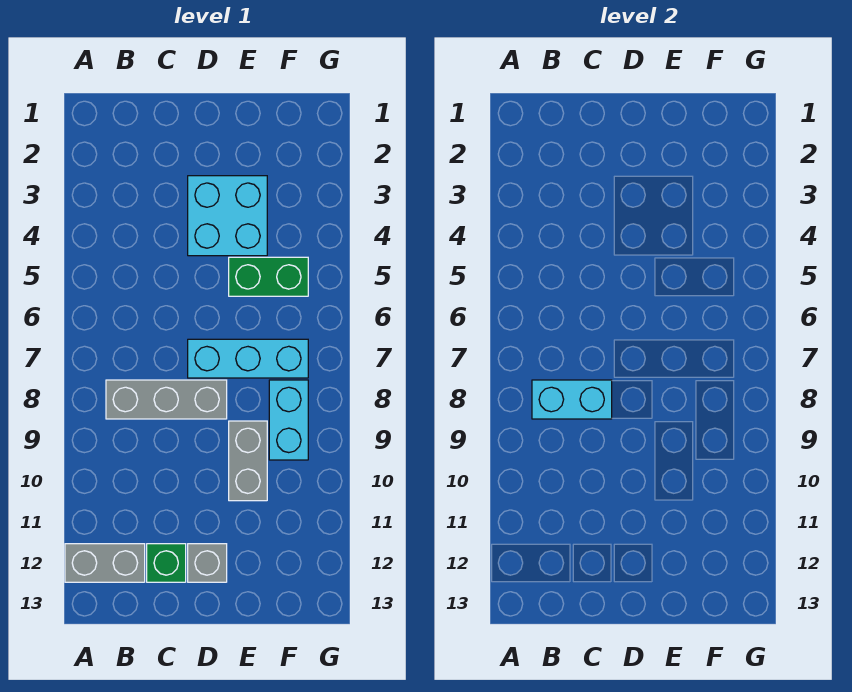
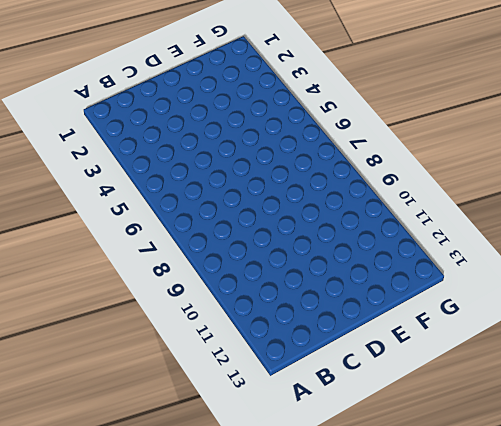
none -> grey 1x2 brick [65,544,145,582]
none -> grey 1x3 brick [106,380,227,419]

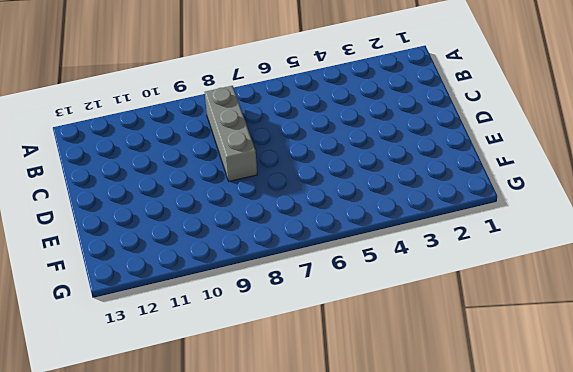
none -> grey 1x2 brick [65,544,145,582]
none -> green 1x1 brick [147,544,186,582]

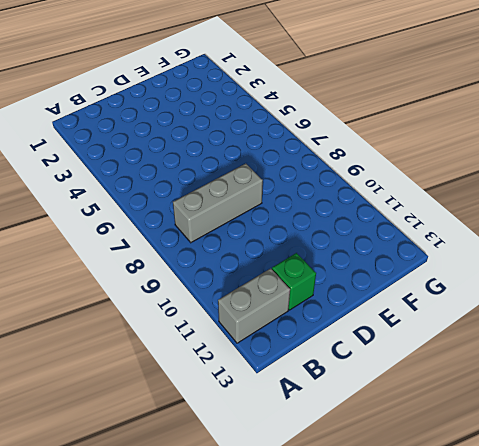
none -> cyan 2x2 brick [188,176,267,256]
none -> cyan 1x3 brick [188,339,308,378]

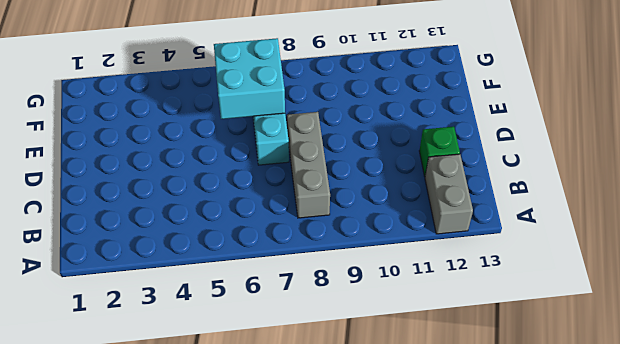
cyan 2x2 brick [214,38,285,119] -> cyan 2x2 brick moved to [188,176,267,256]
none -> grey 1x1 brick [188,544,227,582]
none -> green 1x2 brick [229,257,308,296]

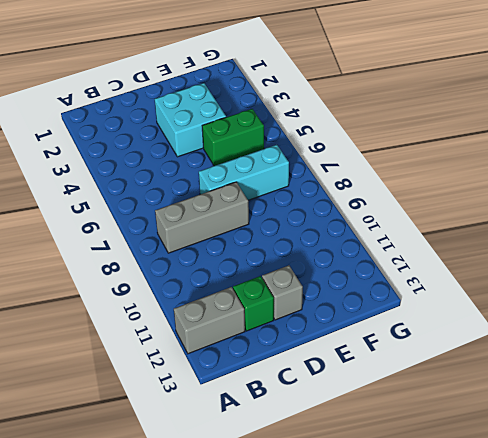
none -> grey 1x2 brick [229,421,267,501]
none -> cyan 1x2 brick [269,380,308,460]

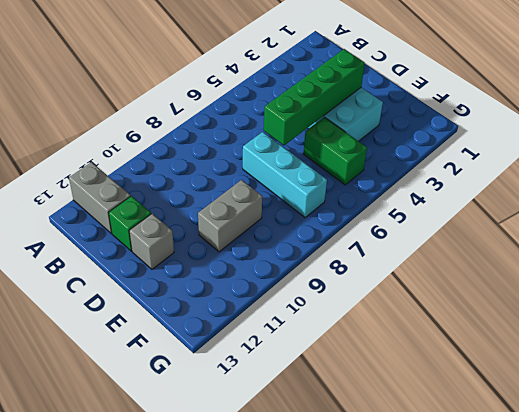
green 1x4 brick [264,49,365,145] -> none
none -> grey 1x3 brick [106,380,227,419]
none -> cyan 1x2 brick [269,380,308,460]

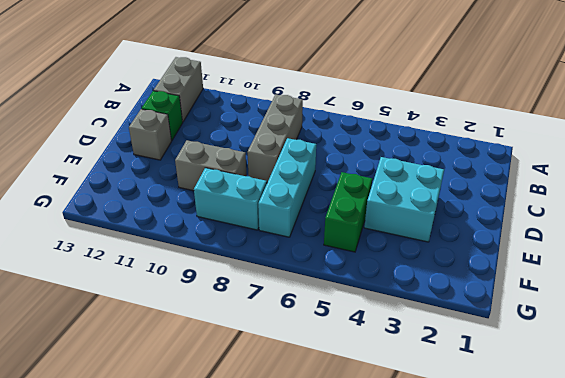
none -> cyan 1x2 brick [532,380,612,419]

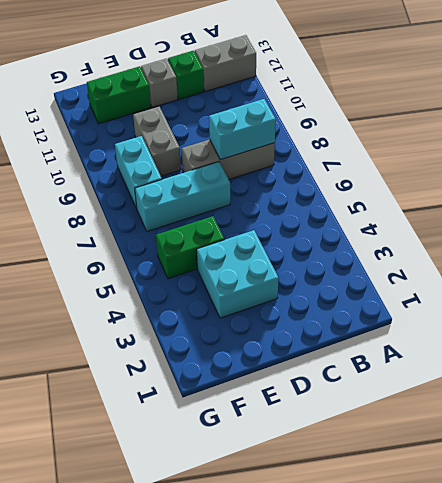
green 1x2 brick [87,66,151,124] -> none

